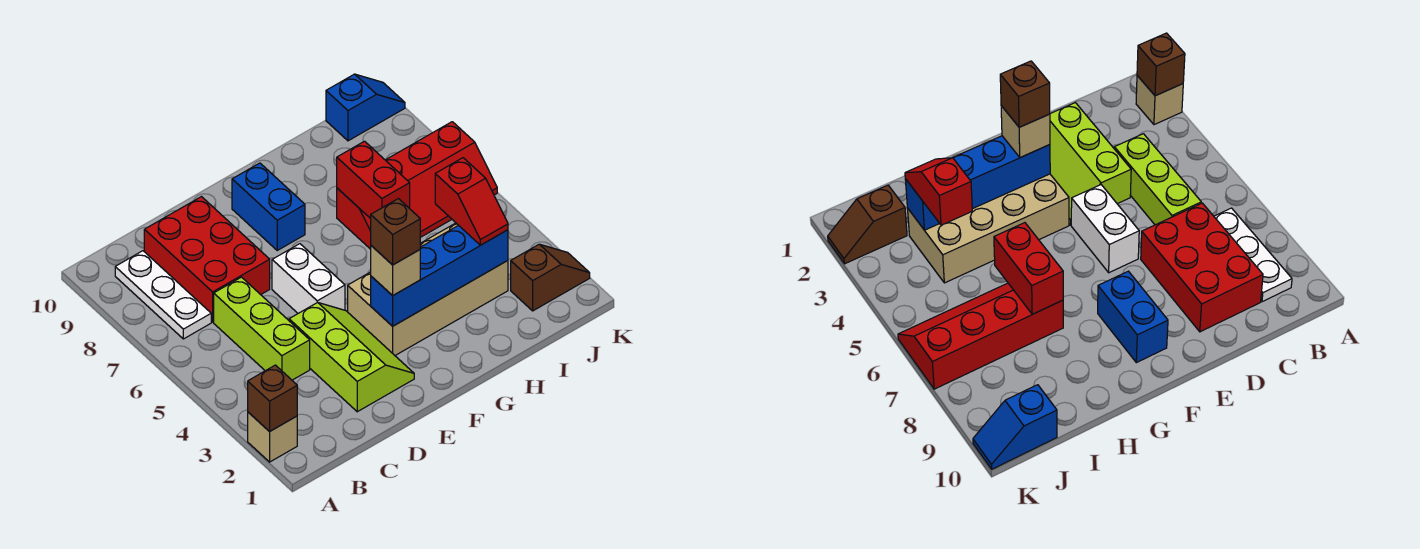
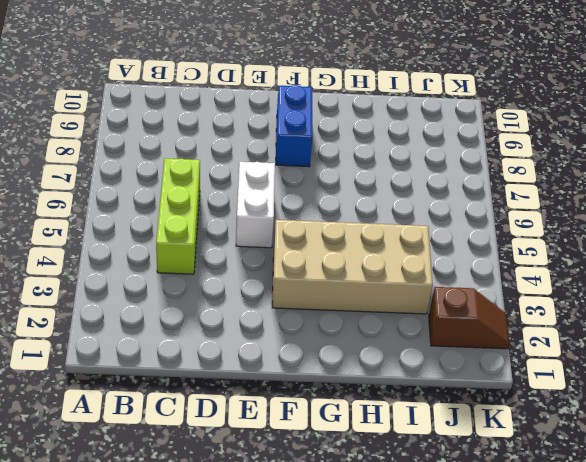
none -> tan 1x1 brick [248,412,297,462]
none -> white 1x3 plate [115,251,211,339]
none -> red 2x3 brick [144,197,270,322]

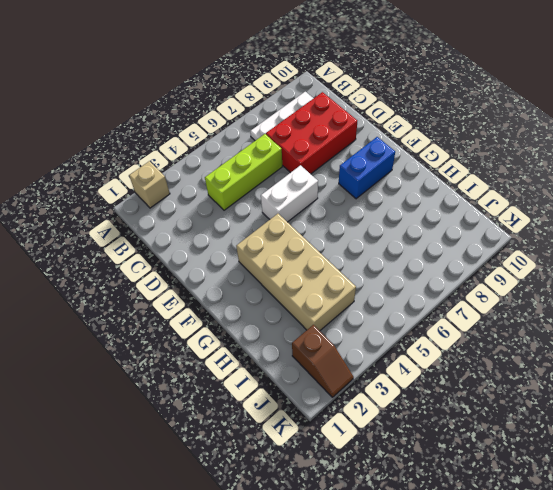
none -> lime 2x3 slope [289,302,414,412]
none -> red 2x4 slope [337,122,497,249]
none -> blue 1x2 slope [326,74,405,141]

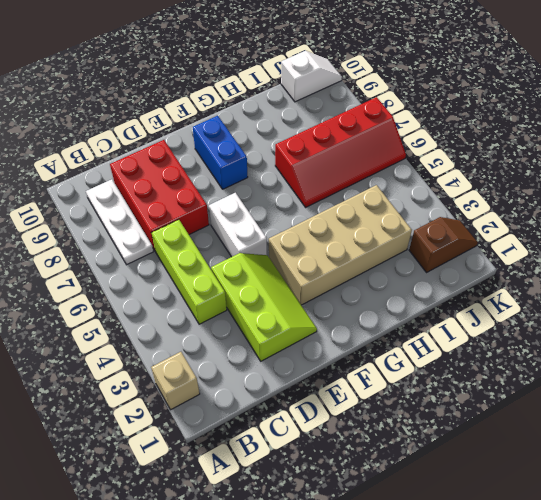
white 1x2 slope [281,51,342,102] -> blue 1x2 slope [326,74,405,141]
none -> brown 1x1 brick [248,365,297,432]
none -> blue 1x4 brick [371,225,508,326]
none -> red 1x2 brick [337,141,410,219]

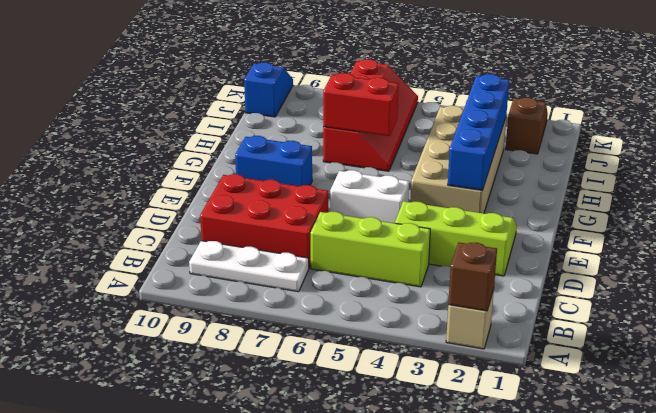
none -> tan 1x1 brick [371,246,420,296]
none -> red 1x2 slope [435,158,508,245]
none -> brown 1x1 brick [371,199,420,265]

